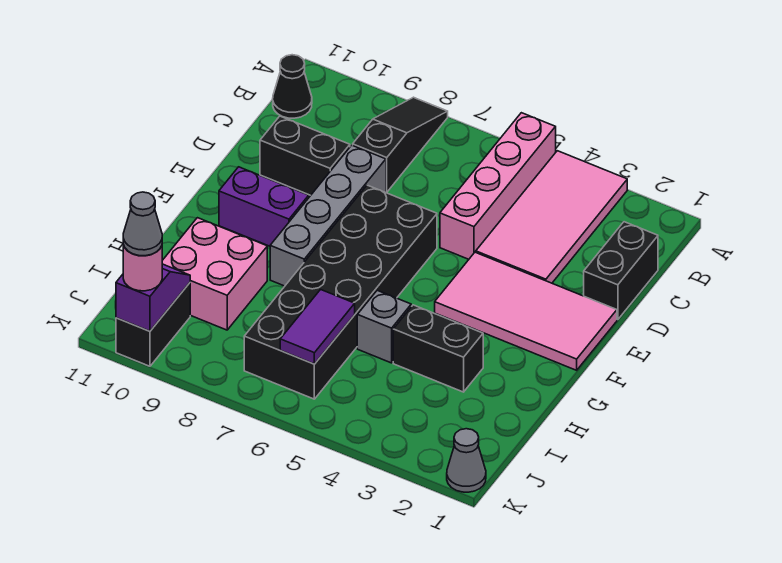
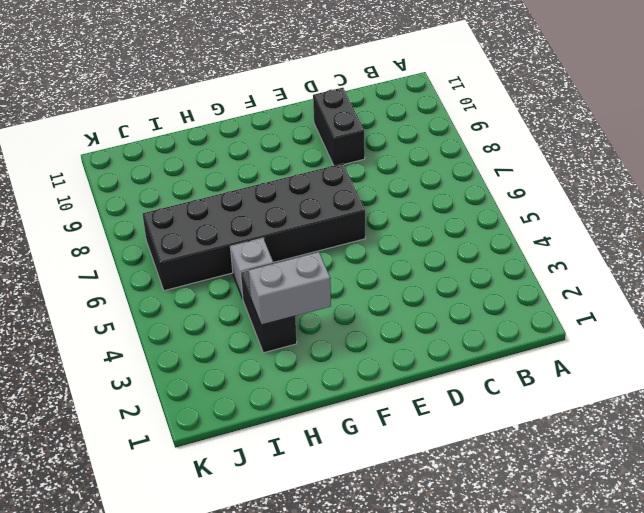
grey 1x2 brick [249,252,331,325] -> none
none -> pink 2x4 tile [476,151,627,283]
none -> pink 1x4 brick [440,113,556,259]
none -> black 1x3 slope [353,97,448,192]

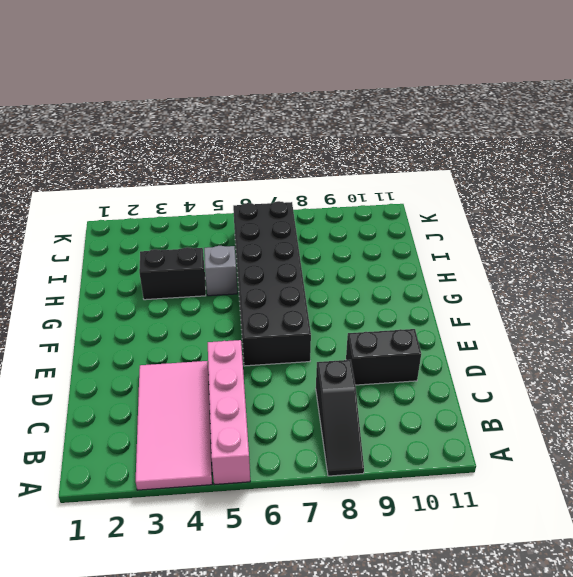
none -> black 1x1 cone [273,55,312,118]
none -> black 1x2 brick [584,222,658,320]
none -> grey 1x4 brick [270,145,386,286]

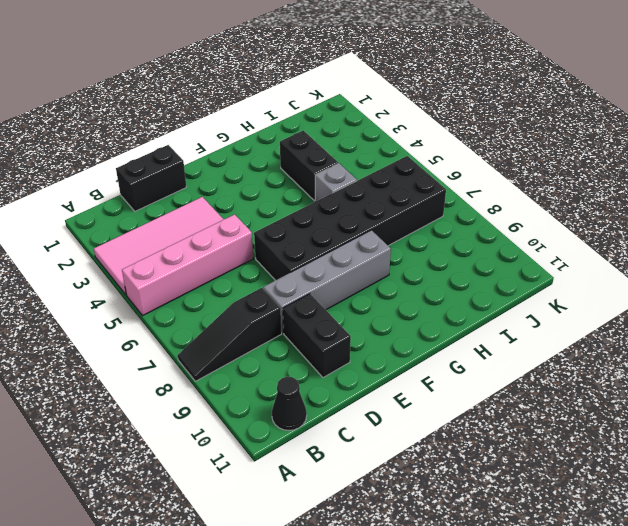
none -> pink 2x4 tile [435,252,617,370]
none -> purple 1x2 brick [219,167,309,246]
none -> pink 2x2 brick [162,218,267,330]

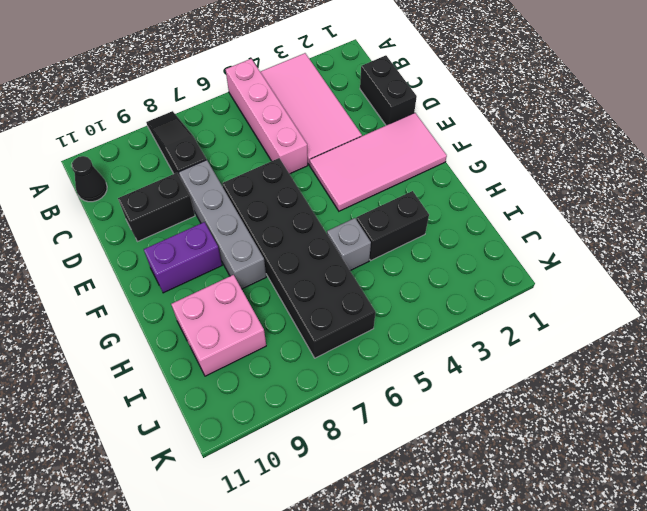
none -> black 1x2 brick [116,283,190,366]
none -> grey 1x1 cone [447,429,486,492]
none -> purple 1x2 tile [280,290,355,364]

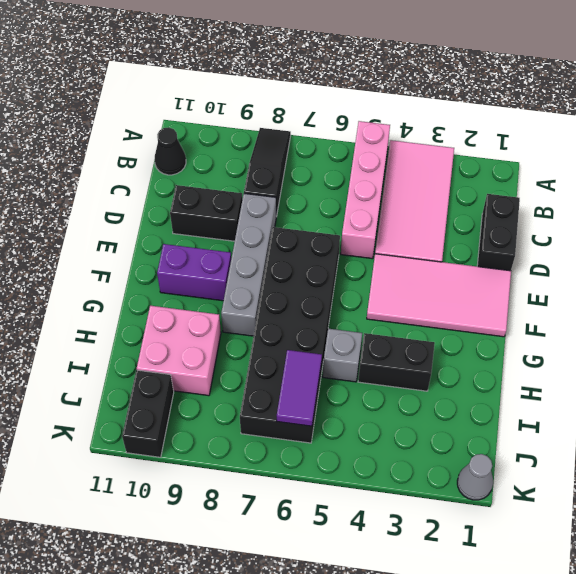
none -> purple 1x2 slope [116,264,190,331]
none -> pink 1x1 round brick [123,245,162,291]
none -> grey 1x1 cone [123,192,162,256]

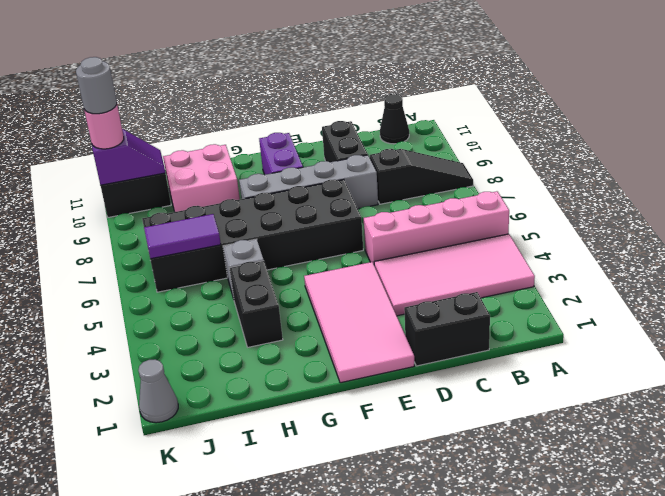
grey 1x1 round brick [76,57,117,114] -> grey 1x1 cone [123,192,162,256]

